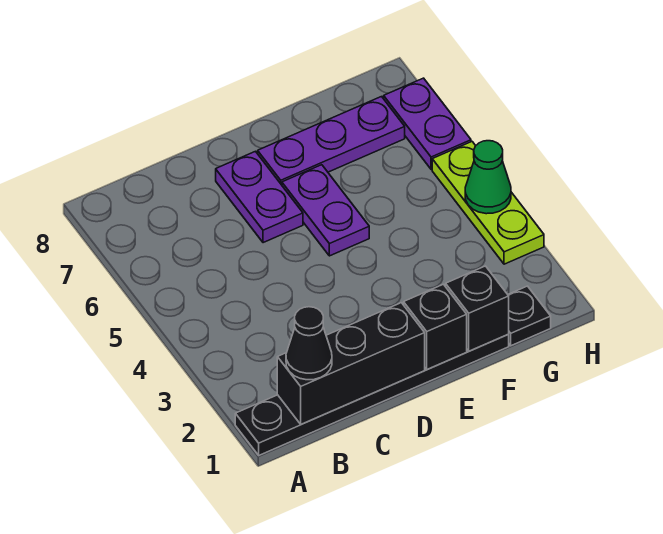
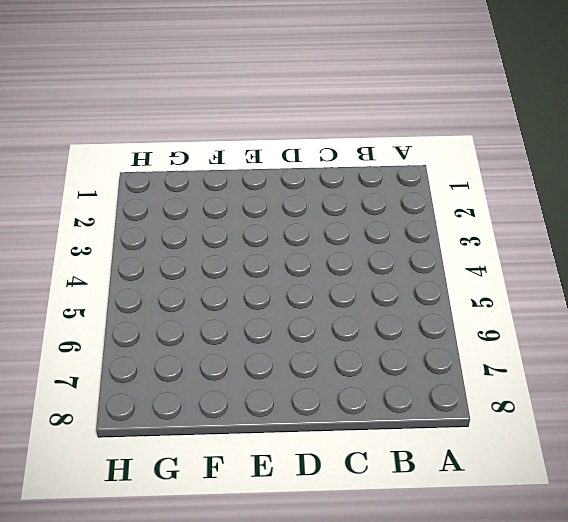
none -> black 1x6 plate [235,334,509,455]
none -> purple 1x2 plate [216,151,303,243]
none -> purple 1x2 plate [282,165,369,256]

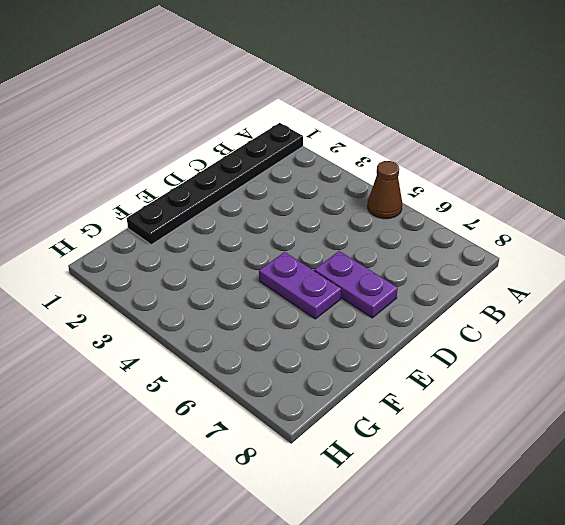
brown 1x1 cone [368,161,402,219] -> none
none -> purple 1x3 plate [258,97,405,185]
none -> black 1x1 plate [508,286,551,346]
none -> lime 1x3 plate [432,142,544,264]

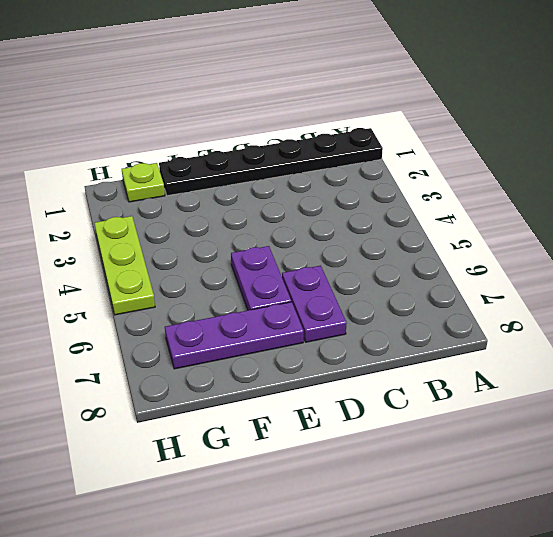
lime 1x1 plate [122,163,165,202] -> black 1x1 plate [508,286,551,346]
none -> purple 1x2 plate [384,78,471,169]
none -> black 1x3 brick [277,303,425,424]
none -> black 1x1 brick [404,284,467,370]

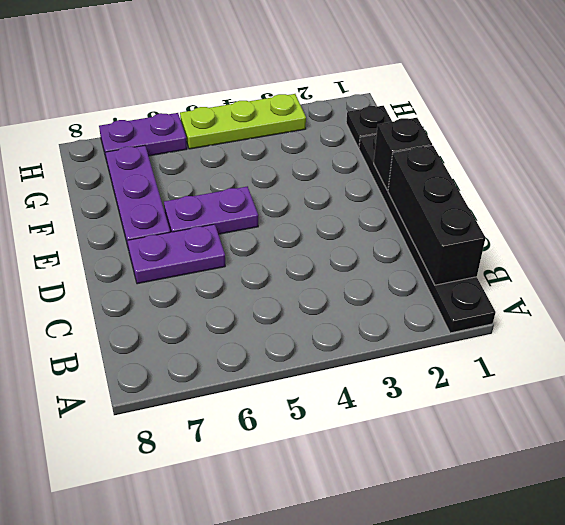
none -> black 1x1 brick [446,266,509,351]
none -> green 1x1 cone [465,141,511,214]
none -> black 1x1 cone [286,307,332,380]

